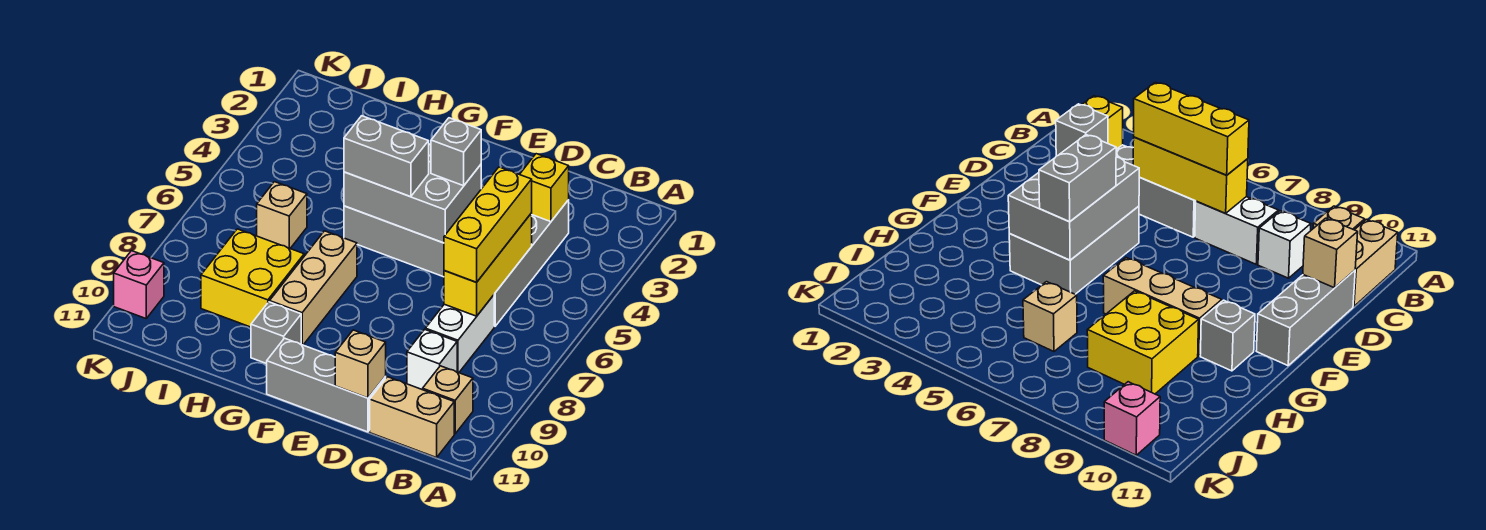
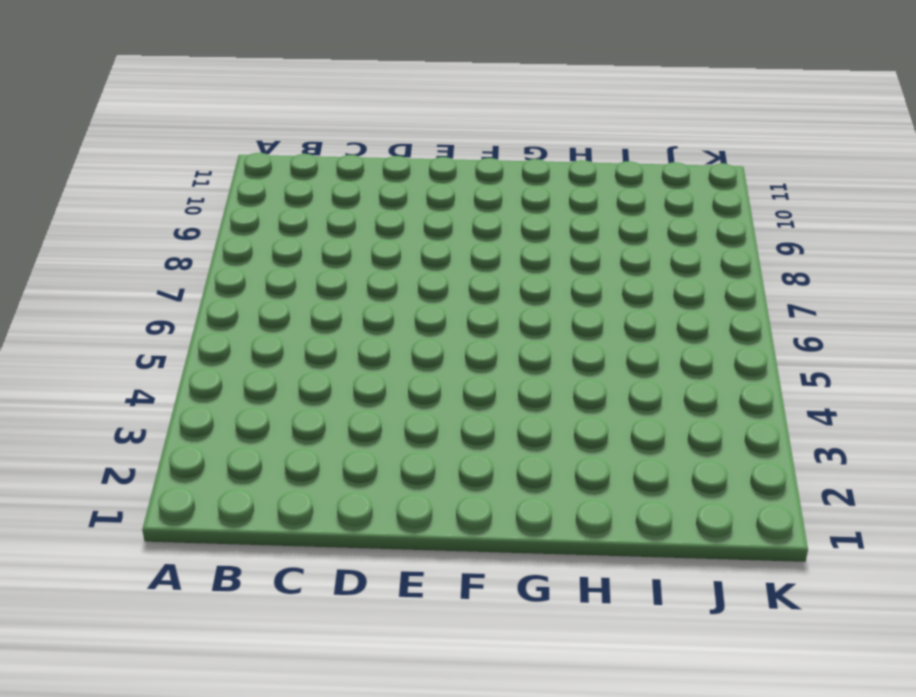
none -> tan 1x1 brick [423,366,473,434]
none -> tan 1x2 brick [370,377,454,458]
none -> grey 1x4 brick [494,200,569,326]

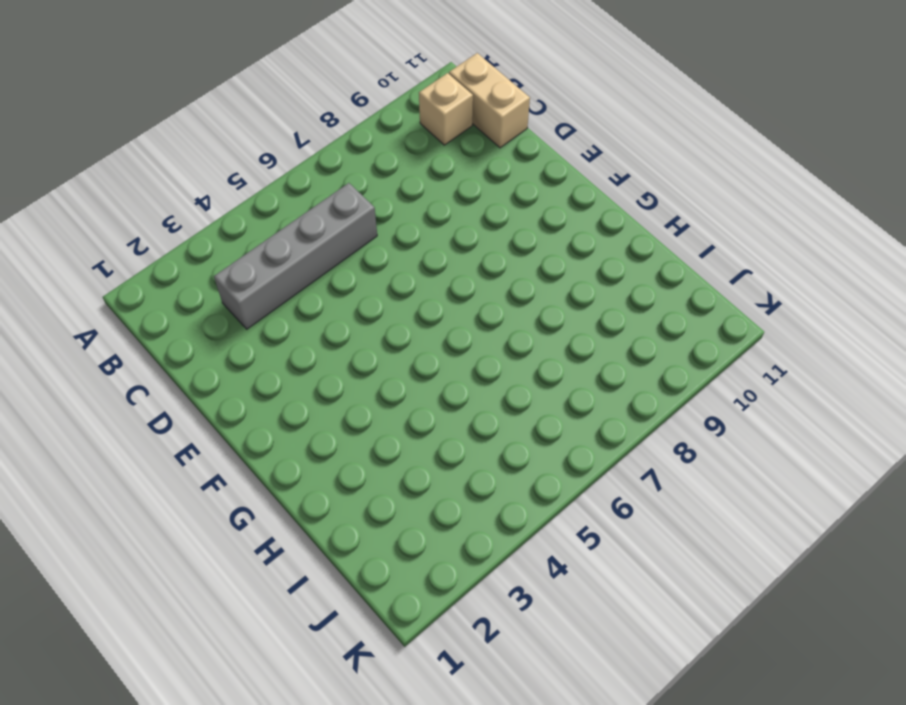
none -> white 1x2 brick [425,295,494,373]
none -> white 1x1 brick [407,329,457,390]
none -> grey 1x3 brick [267,338,386,432]

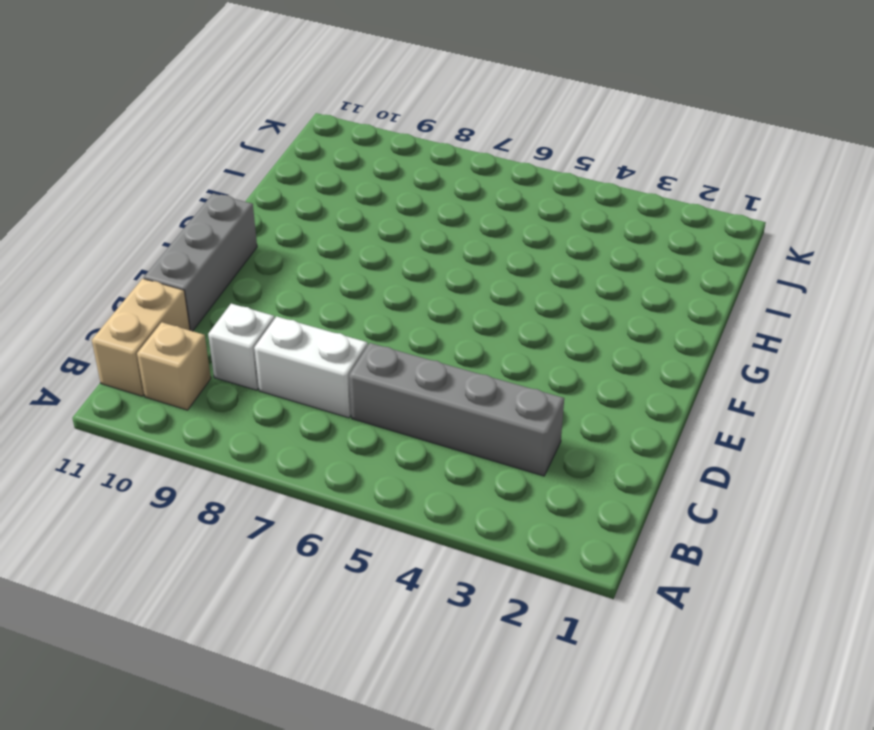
none -> grey 2x3 brick [344,206,444,277]
none -> tan 1x3 brick [270,231,357,345]
none -> grey 1x1 brick [251,302,301,364]

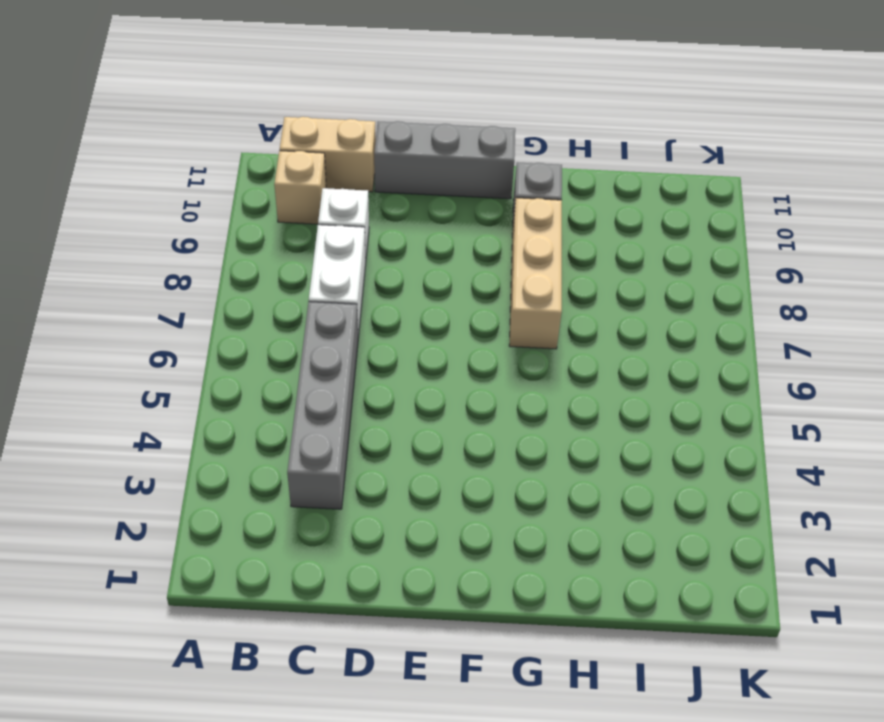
none -> grey 2x3 brick [344,206,444,277]
none -> yellow 2x2 brick [201,229,304,327]
none -> tan 1x1 brick [257,182,307,248]

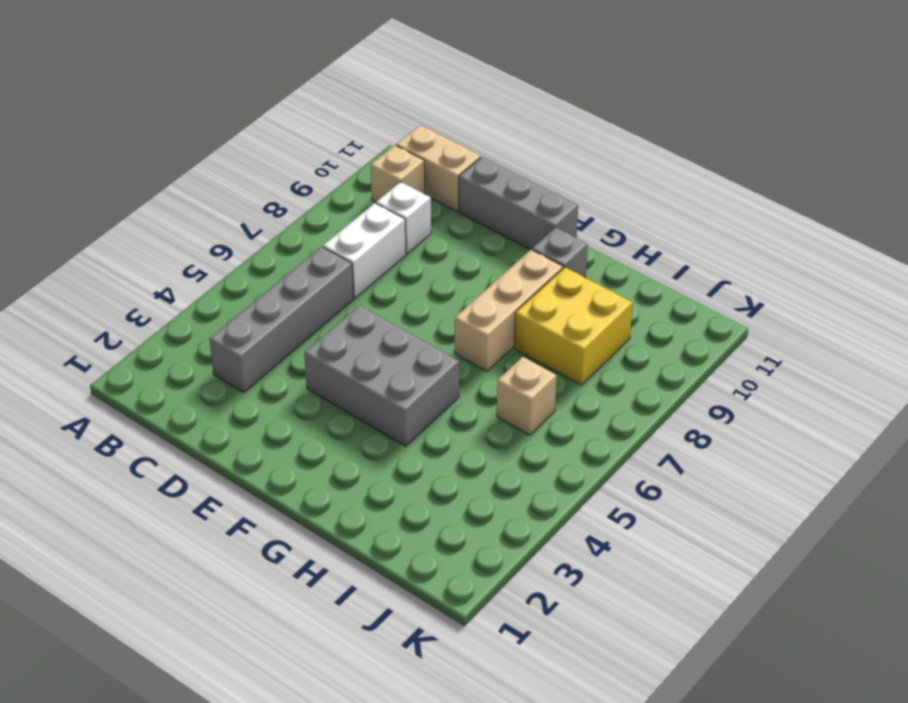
none -> pink 1x1 brick [114,251,164,318]
none -> yellow 1x1 brick [520,154,569,222]
none -> yellow 1x3 brick [444,213,532,316]

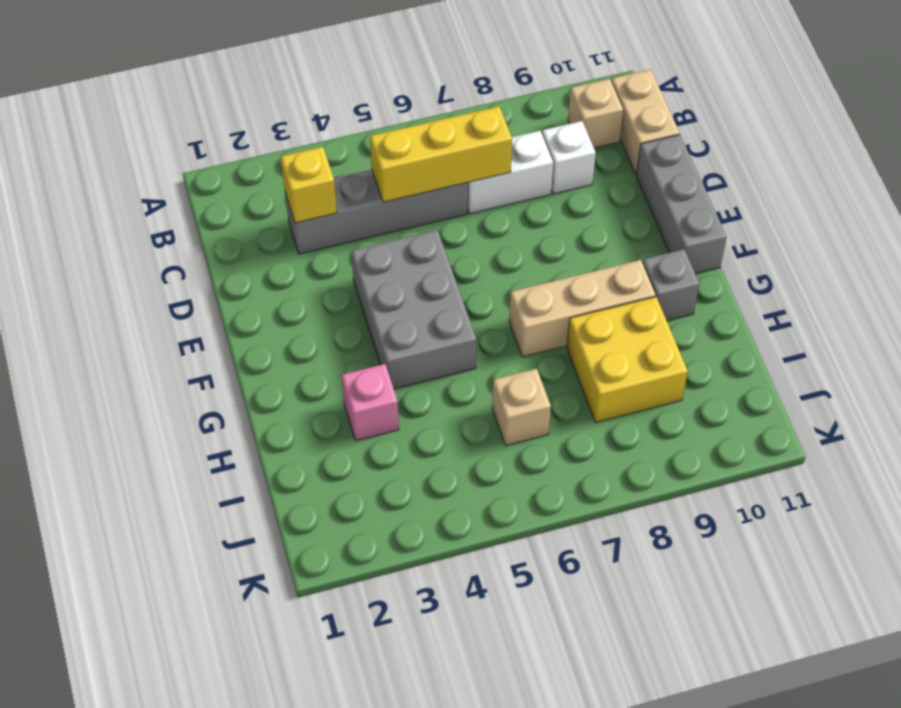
pink 1x1 brick [341,364,399,441] -> pink 1x1 brick moved to [114,251,164,318]
none -> tan 1x1 brick [335,330,386,398]
none -> grey 2x3 brick [344,144,481,243]
none -> yellow 1x3 brick [444,167,532,282]

